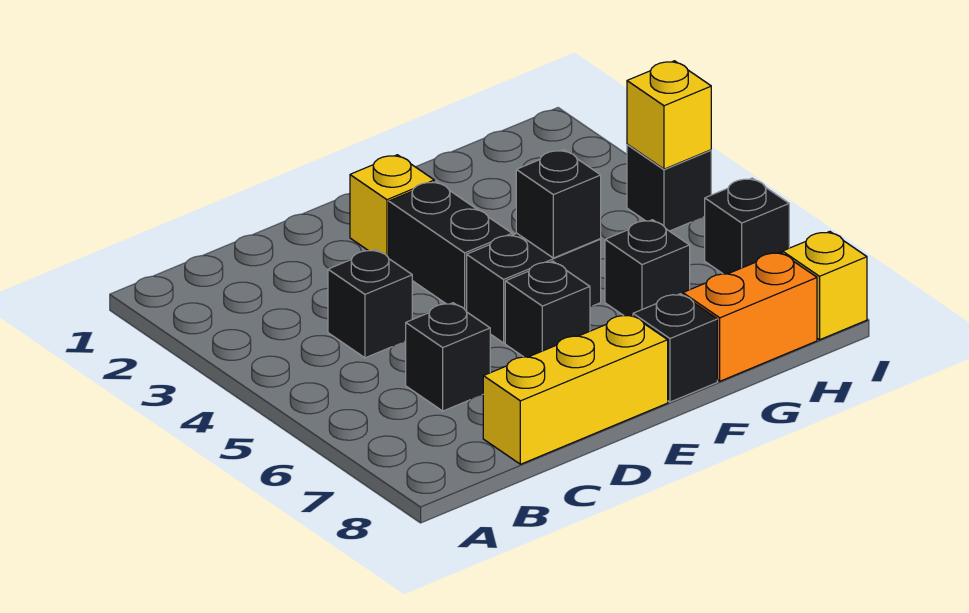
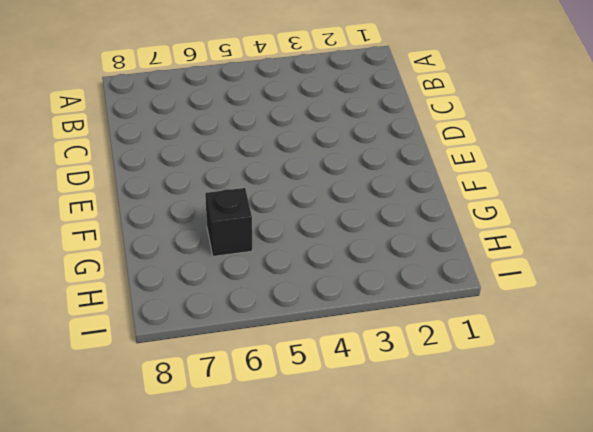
none -> black 1x1 brick [328,250,412,358]
none -> black 1x1 brick [406,303,490,411]
none -> yellow 1x3 brick [483,315,668,464]

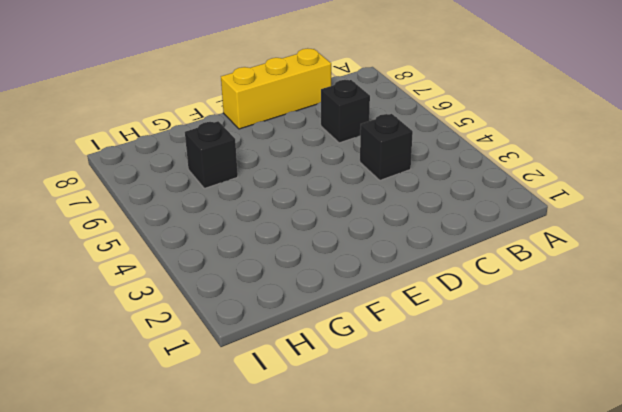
none -> yellow 1x1 brick [350,155,434,258]
none -> black 1x2 brick [389,181,512,312]
none -> black 1x2 brick [467,233,601,343]

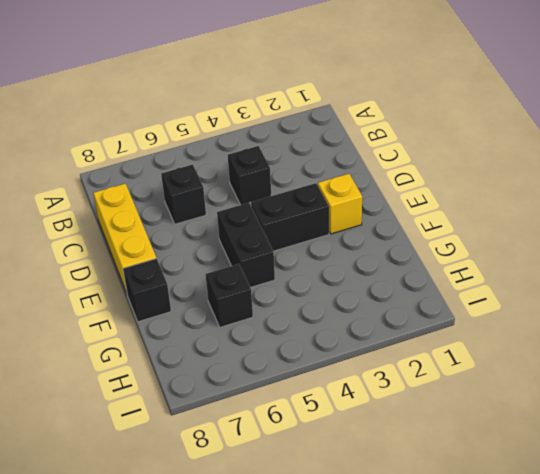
none -> black 1x1 brick [505,261,590,357]
none -> orange 1x2 brick [683,252,817,381]
none -> black 1x1 brick [627,144,711,231]

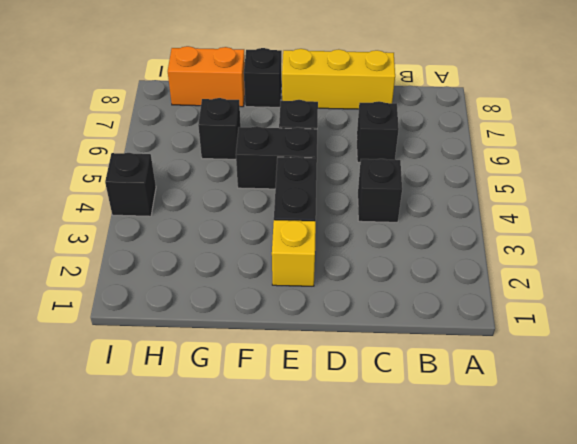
none -> black 1x1 brick [705,178,789,274]
none -> yellow 1x1 brick [782,232,867,340]
none -> black 1x1 brick [516,150,601,258]

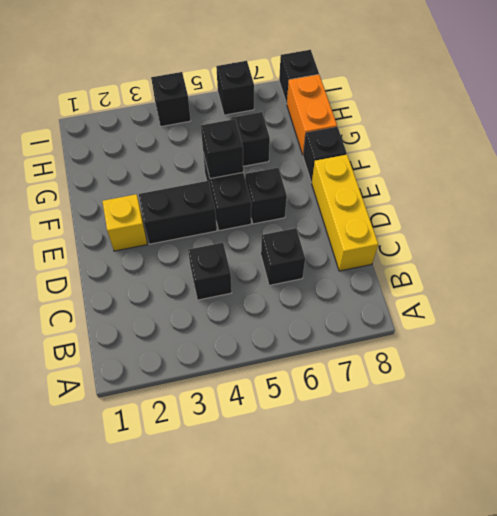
black 1x1 brick [279,50,319,104] -> yellow 1x1 brick [782,232,867,340]
none -> yellow 1x1 brick [627,61,711,169]

